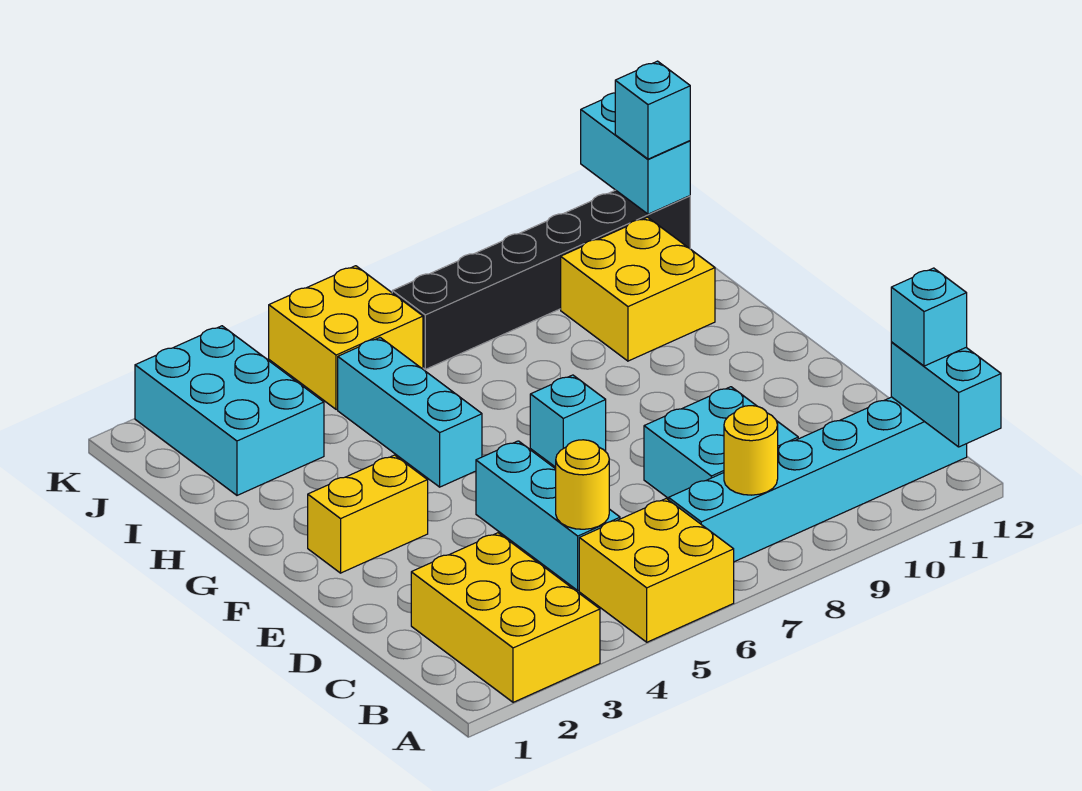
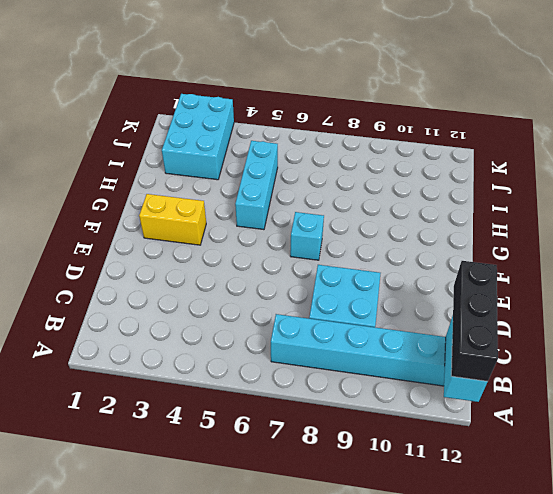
black 1x3 brick [451,261,498,381] -> cyan 1x1 brick [891,268,967,366]
none -> yellow 2x3 brick [411,533,600,702]
none -> yellow 2x2 brick [579,498,734,642]
none -> cyan 1x3 brick [476,441,620,590]

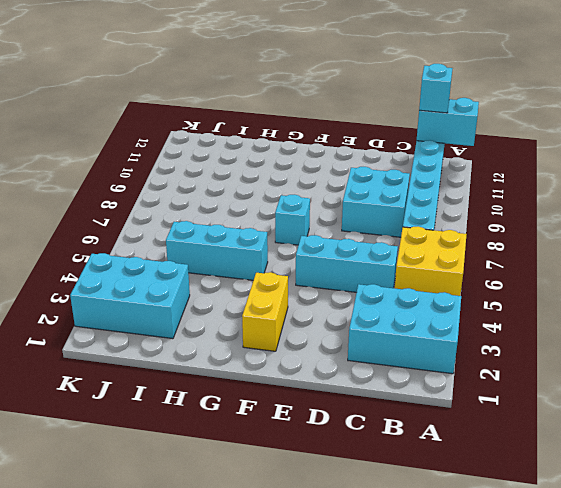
cyan 2x3 brick [348,284,461,374] -> yellow 2x3 brick [411,533,600,702]
none -> yellow 2x2 brick [561,217,715,361]
none -> yellow 2x2 brick [269,266,423,410]
none -> black 1x6 brick [392,190,690,369]

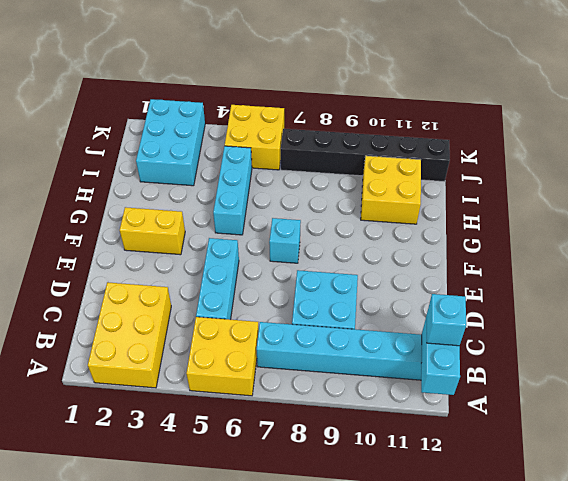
none -> yellow 1x1 round brick [724,406,778,495]
none -> yellow 1x1 round brick [556,440,609,529]
none -> cyan 1x2 brick [581,93,690,214]

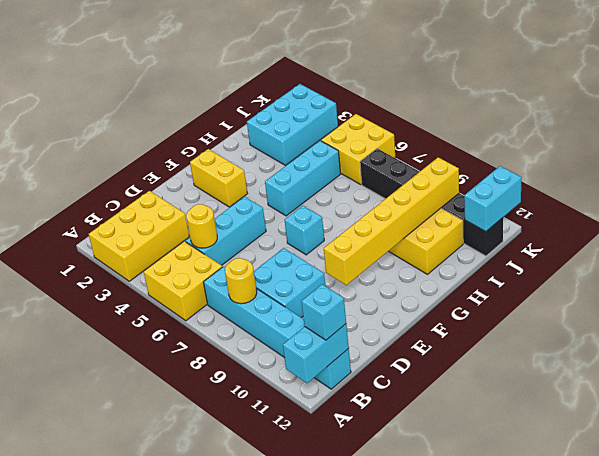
yellow 1x6 brick [324,157,459,285] -> none
none -> cyan 1x1 brick [615,61,690,159]

